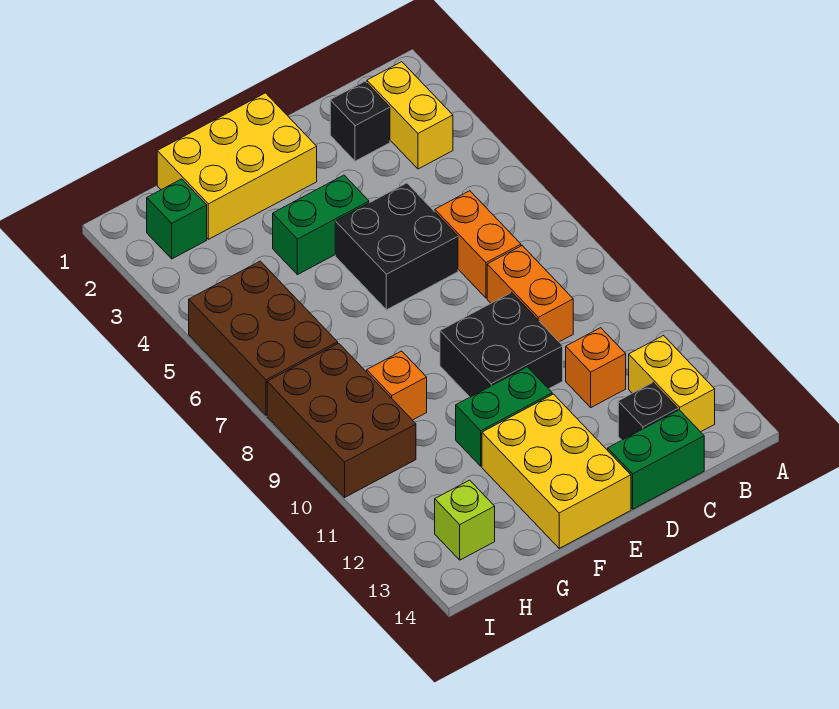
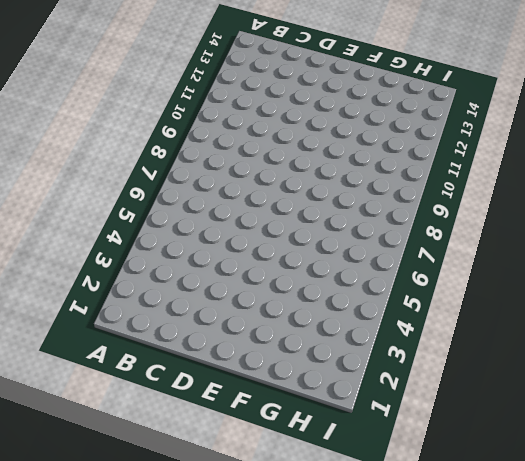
none -> yellow 1x2 brick [367,62,453,169]
none -> yellow 1x2 brick [629,336,715,432]
none -> black 1x1 brick [330,81,390,161]

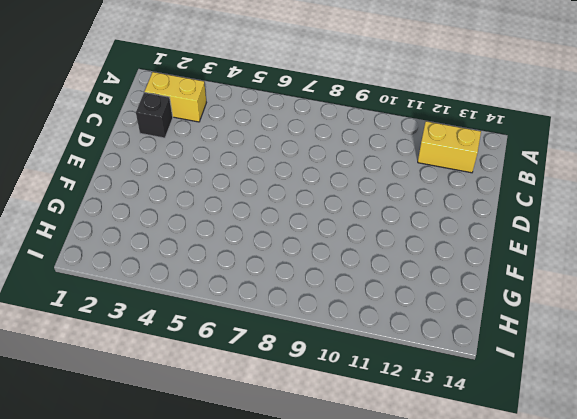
none -> orange 1x2 brick [435,191,521,298]
none -> orange 1x2 brick [487,246,573,342]
none -> orange 1x1 brick [566,328,626,407]

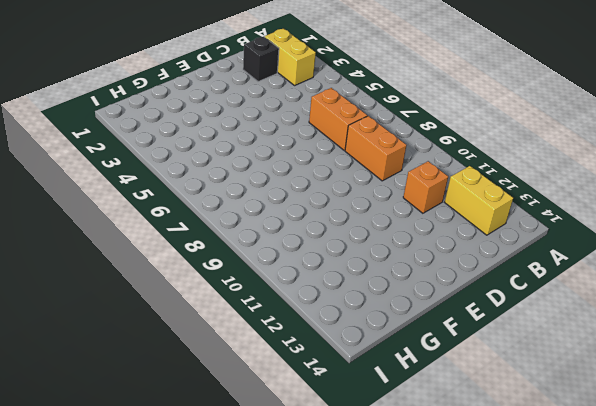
none -> black 1x1 brick [618,383,678,440]
none -> green 1x2 brick [608,410,704,509]
none -> black 2x2 brick [335,183,458,310]

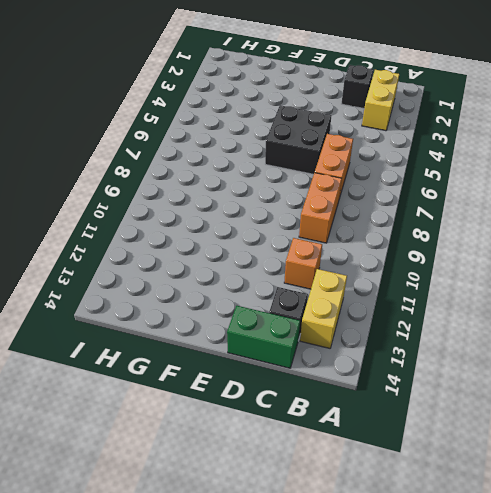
none -> black 2x2 brick [440,292,563,397]
none -> yellow 2x3 brick [157,93,317,239]
none -> green 1x2 brick [273,175,369,275]

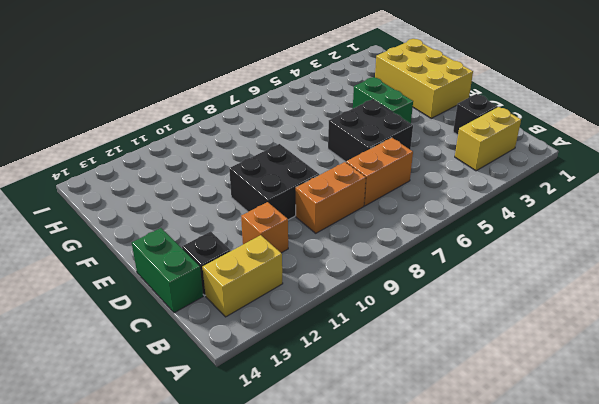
none -> green 1x2 brick [456,367,552,466]
none -> yellow 2x3 brick [482,394,631,548]
none -> orange 1x1 brick [367,351,427,420]

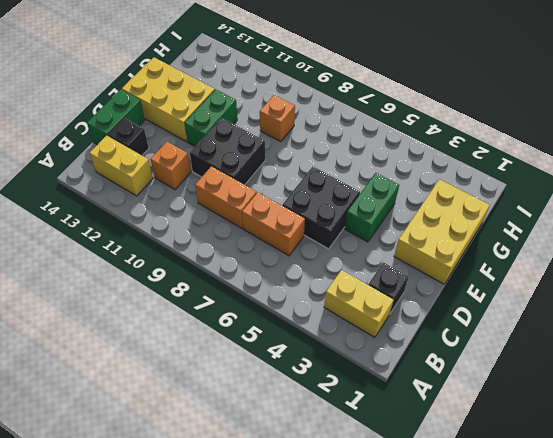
none -> green 1x1 brick [147,179,207,259]
none -> brown 2x3 brick [189,261,338,415]
none -> brown 2x3 brick [267,343,416,497]

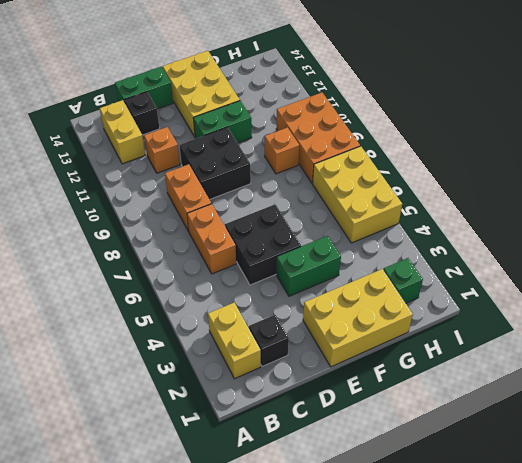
yellow 2x3 brick [313,146,402,243] -> brown 2x3 brick [189,261,338,415]
orange 2x3 brick [276,93,360,183] -> brown 2x3 brick [267,343,416,497]
none -> lime 1x1 brick [435,480,495,560]

